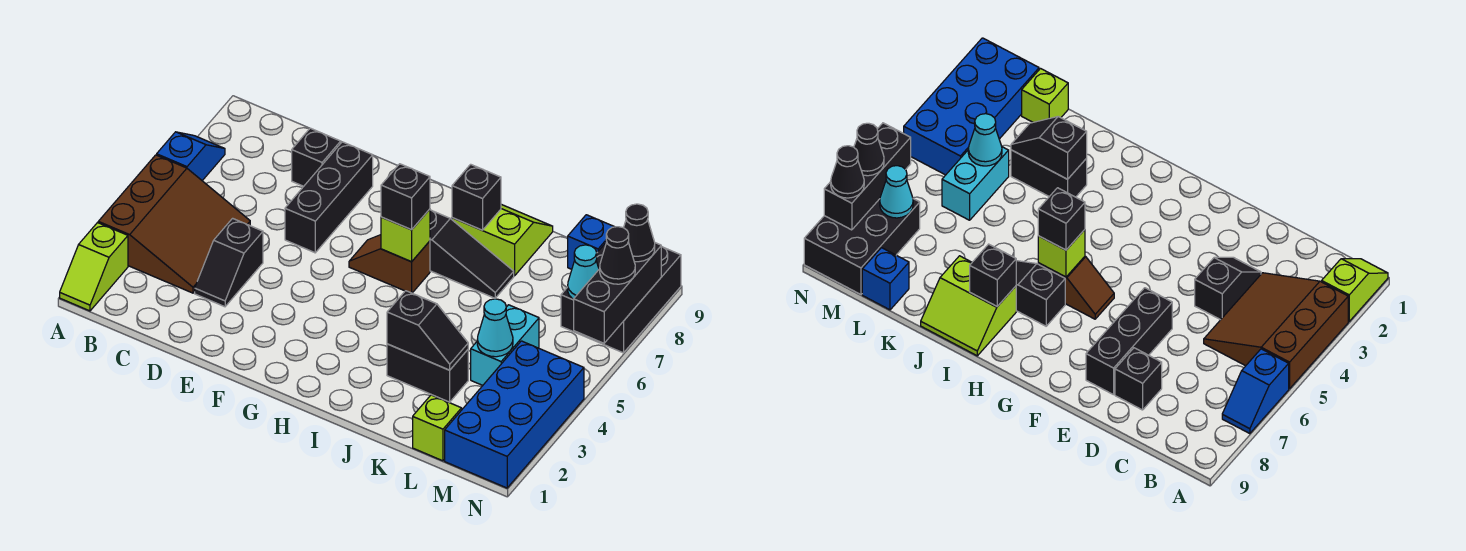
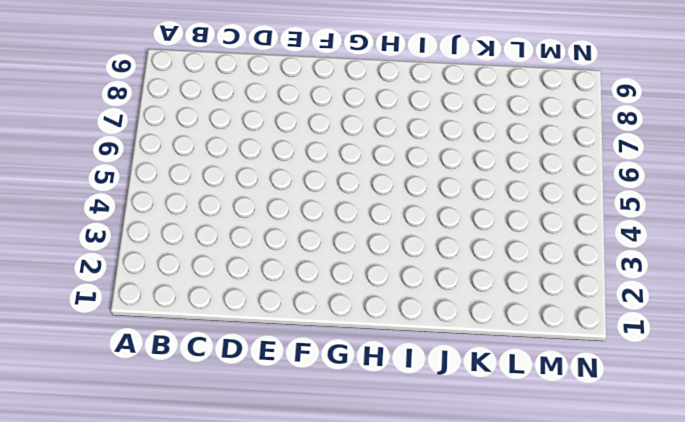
none -> lime 1x2 slope [60,223,128,311]
none -> brown 3x3 slope [98,155,250,293]
none -> blue 1x2 slope [157,132,225,181]

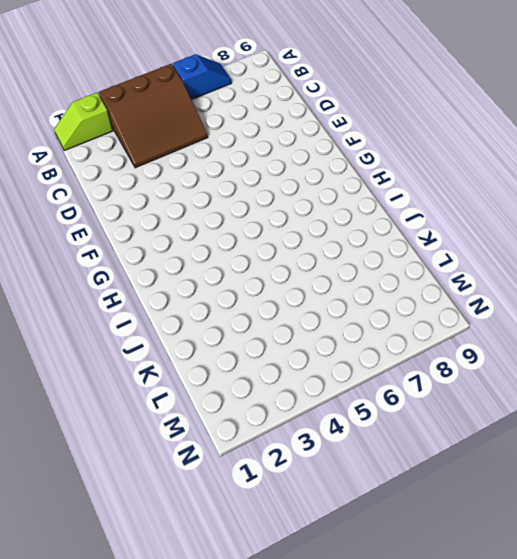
none -> black 1x2 slope [195,218,263,307]
none -> black 1x1 brick [292,128,341,186]
none -> black 1x3 brick [285,142,373,253]

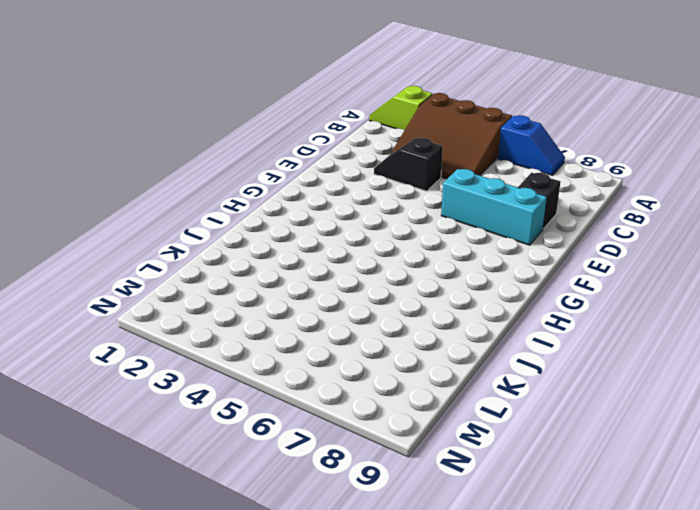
cyan 1x3 brick [441,169,547,245] -> black 1x3 brick [285,142,373,253]
none -> brown 1x2 slope [349,235,430,293]
none -> black 1x3 slope [430,210,514,298]
none -> lime 2x2 slope [452,204,553,276]

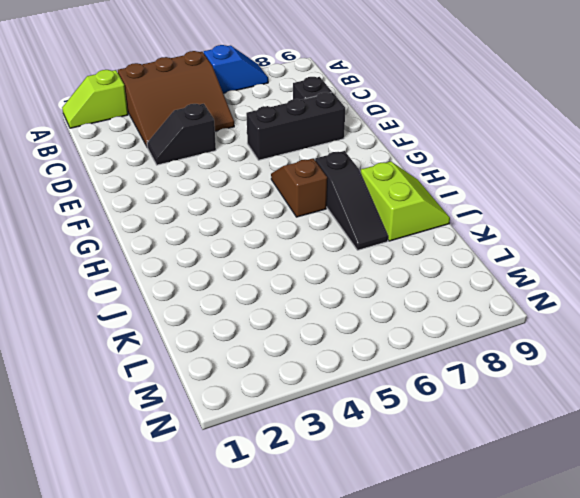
none -> black 1x2 brick [387,344,468,402]
none -> lime 1x1 brick [413,395,462,461]
none -> cyan 1x2 brick [471,305,539,385]

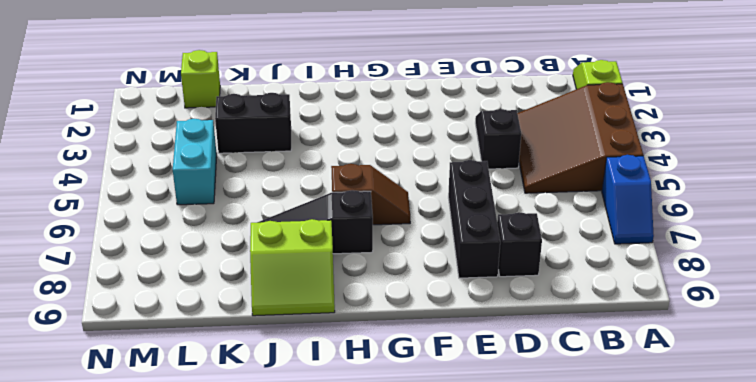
none -> blue 1x1 brick [568,215,614,269]
none -> blue 2x4 brick [445,341,584,488]
none -> black 2x3 brick [561,243,681,353]

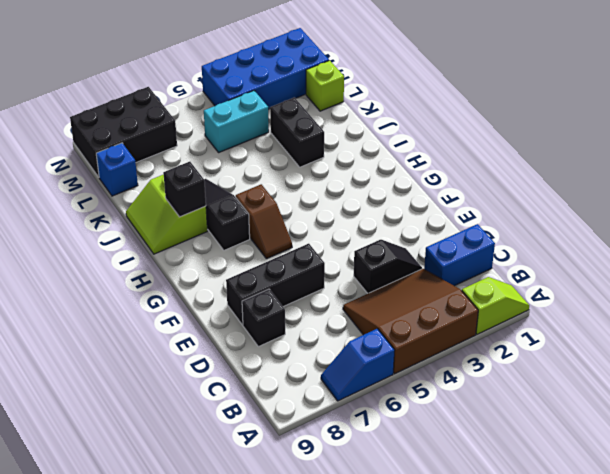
blue 1x2 brick [424,224,495,286] -> none
none -> lime 1x1 brick [381,209,430,262]
none -> black 1x2 slope [387,291,468,370]
none -> cyan 1x1 cone [477,299,513,357]

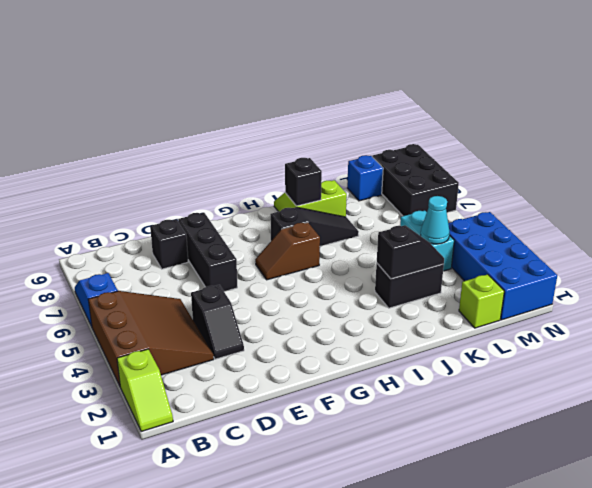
none -> lime 1x1 brick [381,209,430,262]
none -> cyan 1x1 cone [568,245,599,299]
none -> black 1x3 brick [574,243,661,343]

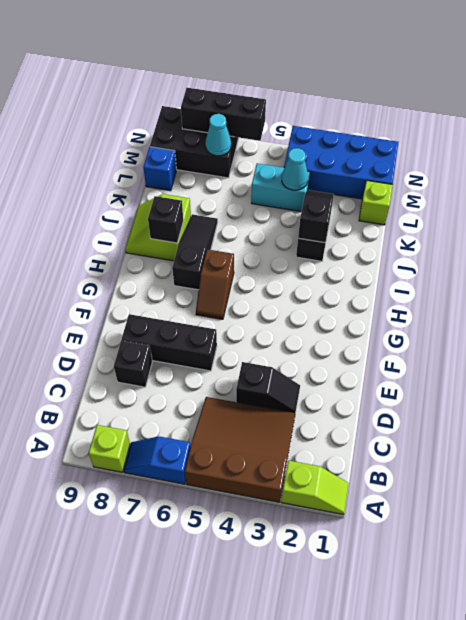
lime 1x1 brick [89,425,130,472] -> lime 1x1 brick moved to [381,209,430,262]
none -> black 1x1 brick [381,164,430,230]
none -> black 1x1 cone [600,227,635,284]
none -> black 1x1 cone [624,204,655,262]

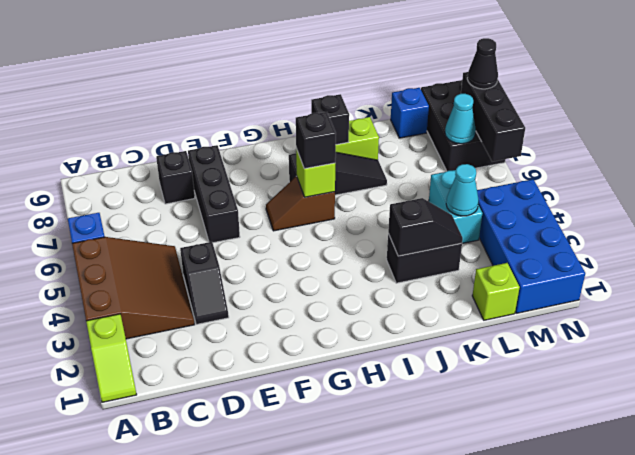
none -> black 1x1 cone [600,227,635,284]

